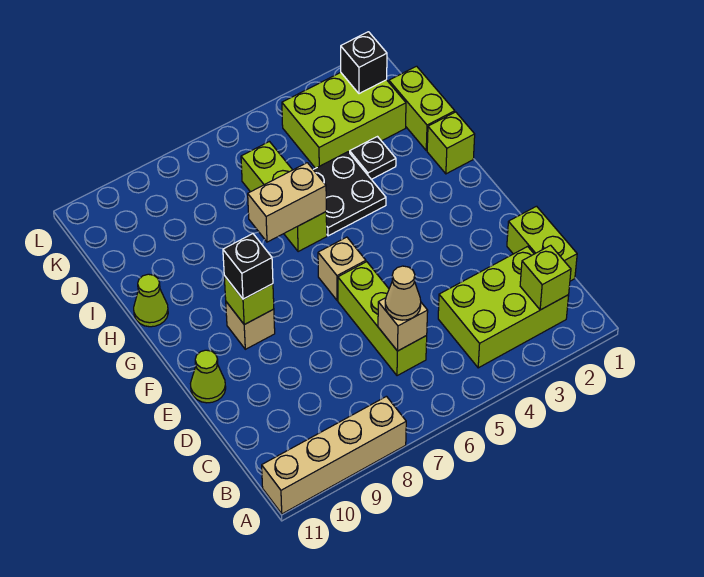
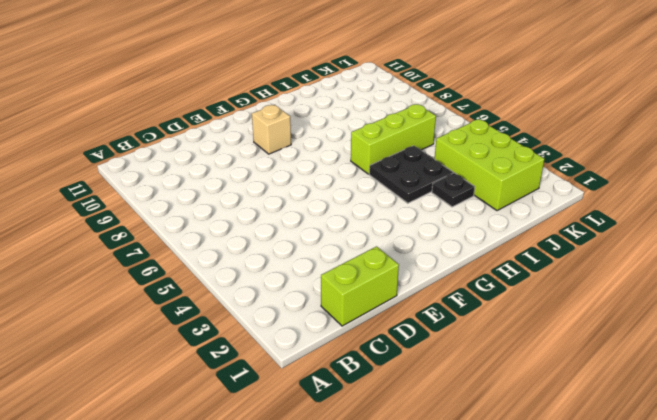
none -> tan 1x4 brick [262,396,406,514]
none -> lime 2x3 brick [438,246,569,368]
none -> lime 1x3 brick [338,262,427,376]

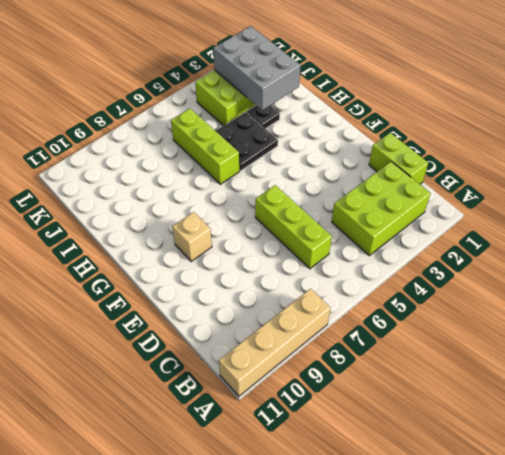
grey 2x3 brick [213,26,301,110] -> black 1x1 brick [341,32,387,94]
none -> lime 1x1 cone [190,350,226,403]
none -> tan 1x1 brick [318,237,366,300]
none -> lime 1x1 brick [427,112,475,174]

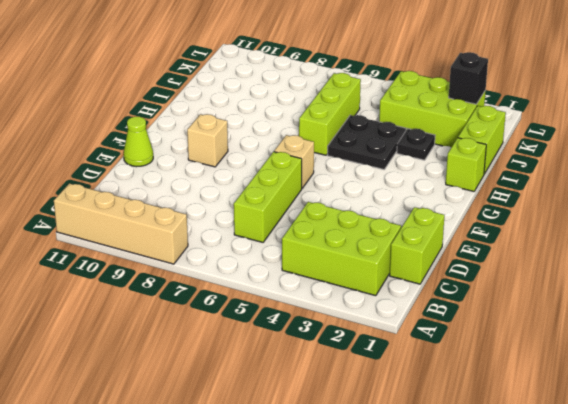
none -> lime 1x1 cone [134,274,168,327]
none -> lime 1x1 brick [520,245,571,310]
none -> tan 1x1 brick [378,298,428,351]

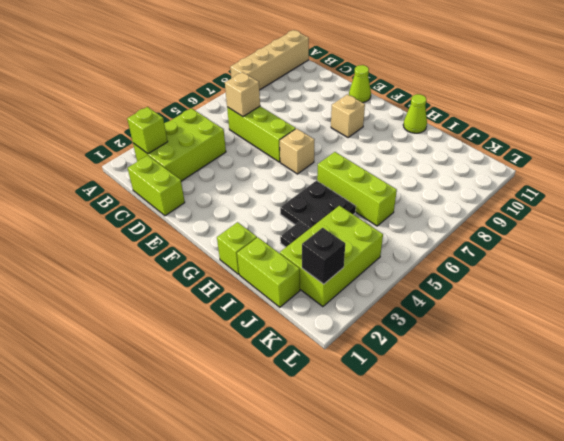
none -> lime 1x1 brick [224,276,274,325]
none -> tan 1x2 brick [248,163,326,242]
none -> tan 1x1 cone [385,266,421,320]

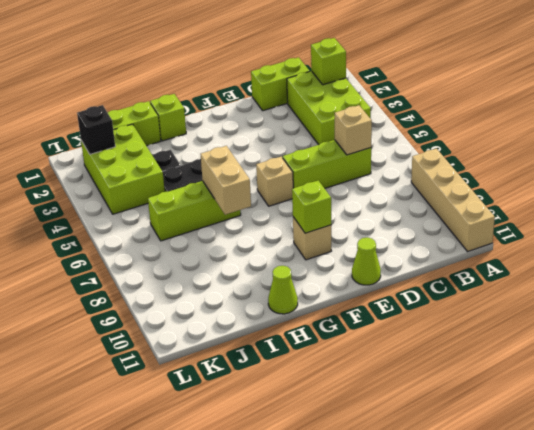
none -> tan 1x1 cone [385,266,421,320]
none -> black 1x1 brick [223,234,273,299]

